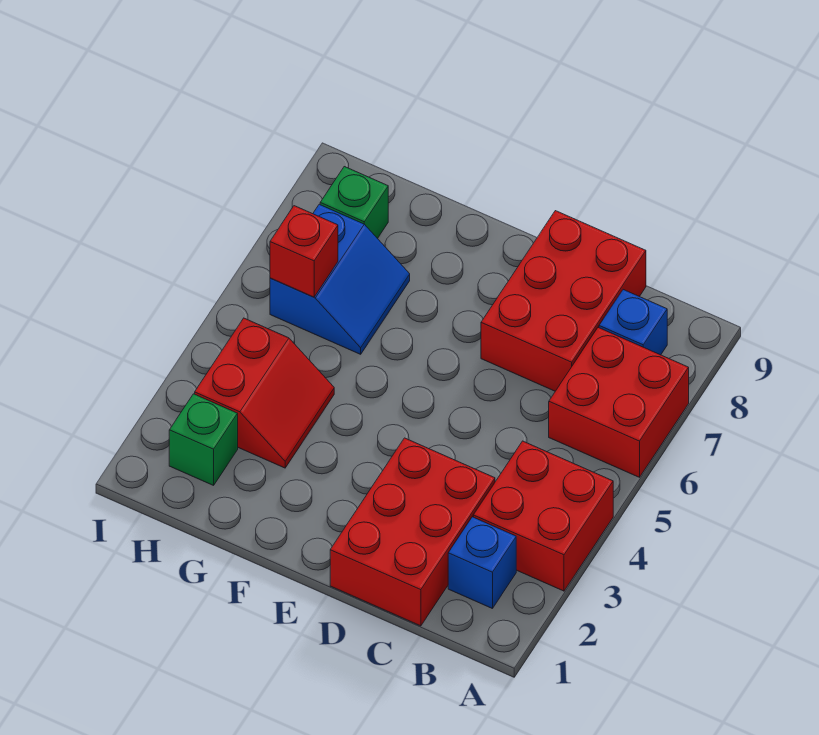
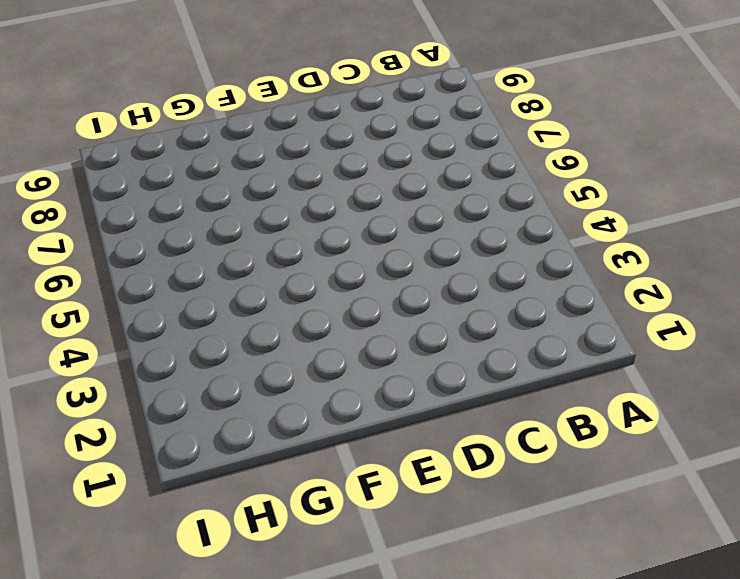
none -> red 2x2 brick [473,441,613,591]
none -> red 2x2 brick [549,328,689,477]

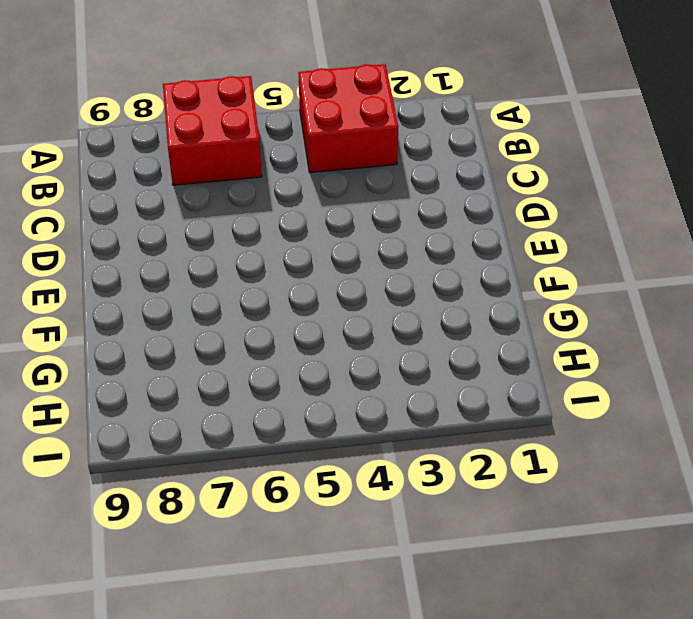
none -> blue 1x1 brick [448,517,516,609]
none -> blue 1x1 brick [599,290,667,355]

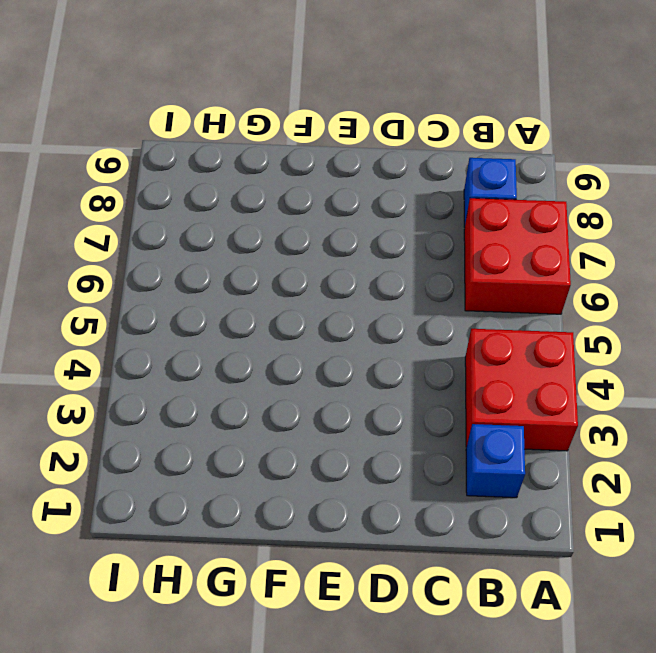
none -> red 2x3 brick [330,438,495,626]
none -> red 2x3 brick [481,211,646,391]

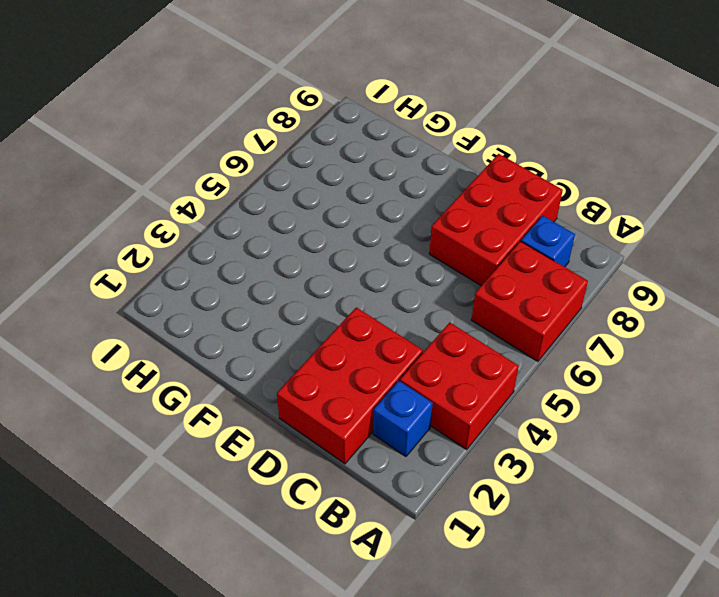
none -> red 2x2 slope [195,318,334,468]
none -> blue 2x2 slope [270,204,410,354]

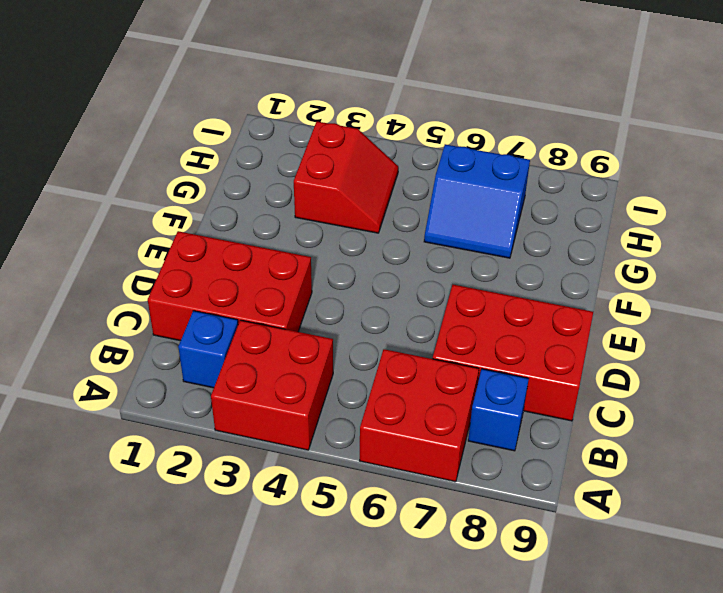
red 2x2 slope [294,122,398,233] -> red 2x2 slope turned to [195,318,334,468]
none -> green 1x1 brick [169,394,238,485]
none -> green 1x1 brick [320,167,388,239]

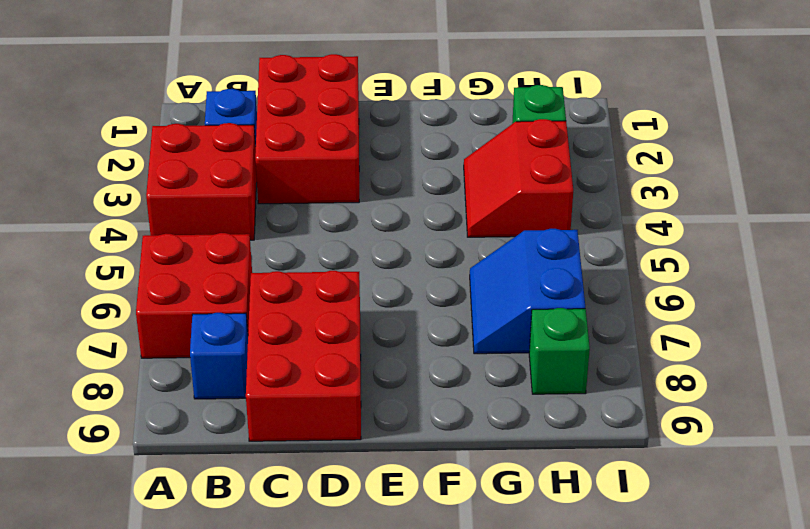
none -> red 1x1 brick [270,206,338,297]

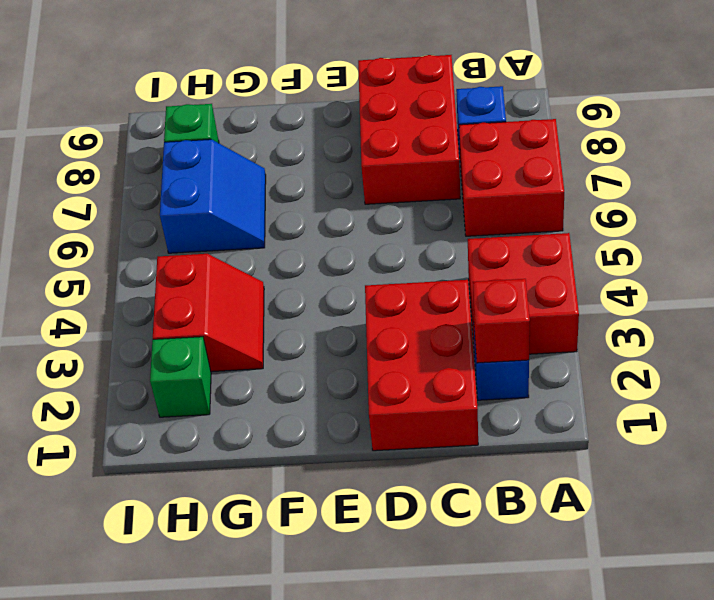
red 1x1 brick [473,279,530,363] -> red 1x1 brick moved to [270,206,338,297]

